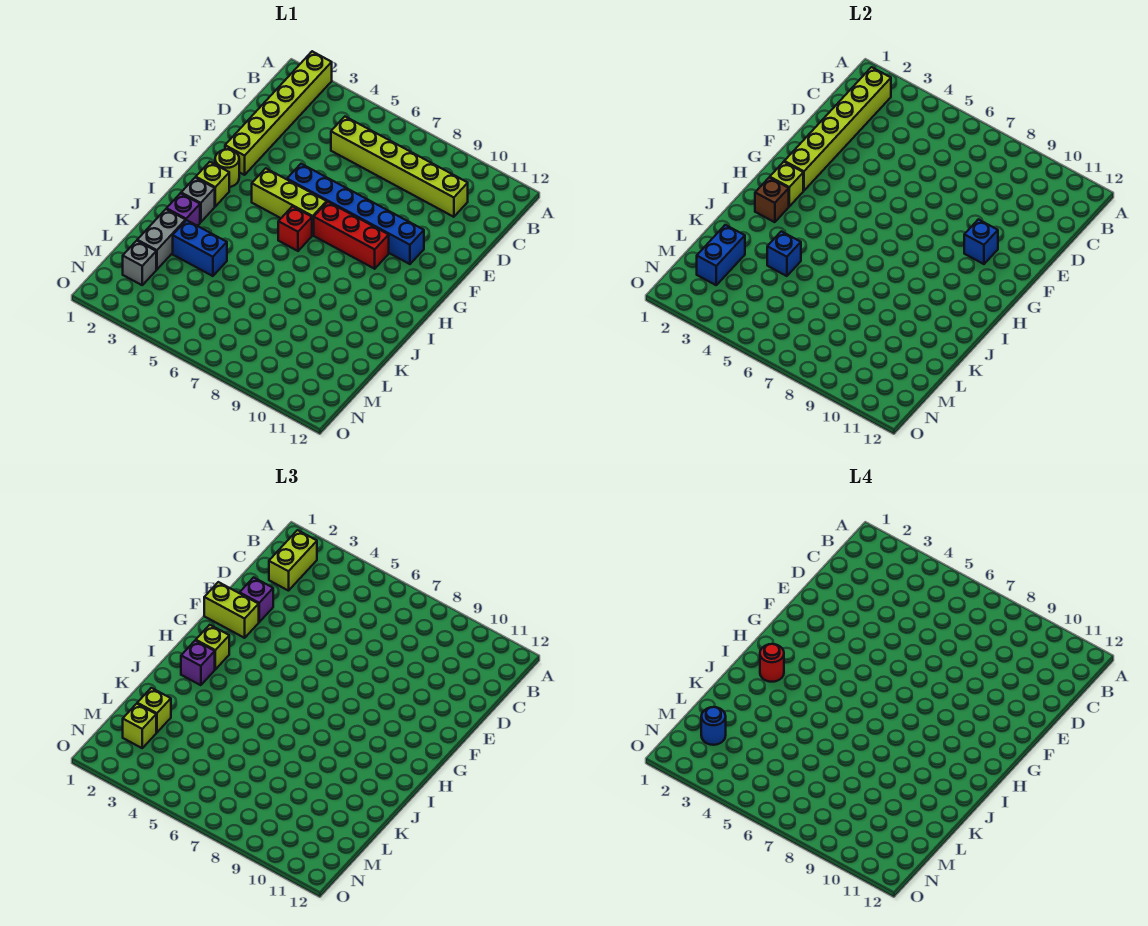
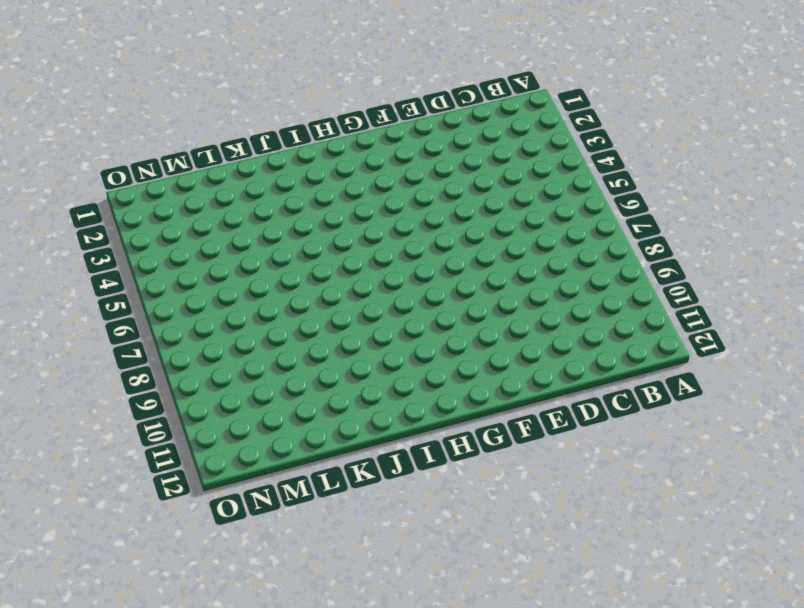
none -> lime 1x6 brick [225,51,332,175]
none -> lime 1x6 brick [331,117,468,217]
none -> blue 1x6 brick [287,164,424,264]

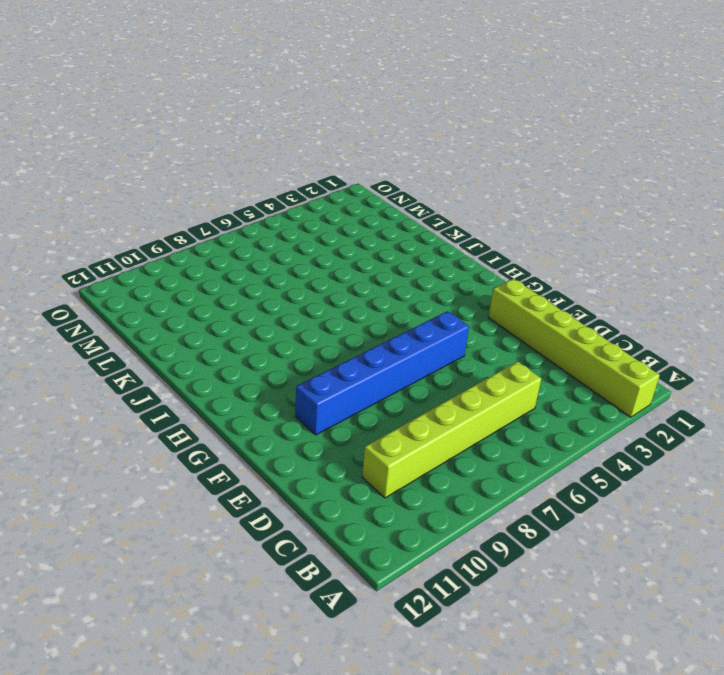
none -> lime 1x1 round brick [215,149,239,187]
none -> lime 1x3 brick [252,168,327,235]
none -> red 1x3 brick [314,202,389,269]

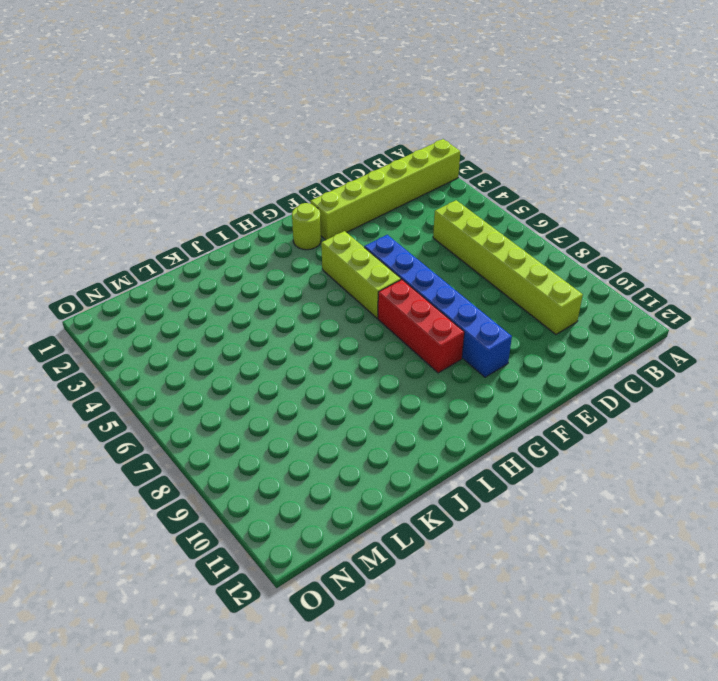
none -> lime 1x1 brick [196,162,229,206]
none -> red 1x1 brick [278,206,312,251]
none -> grey 1x1 brick [181,177,215,222]

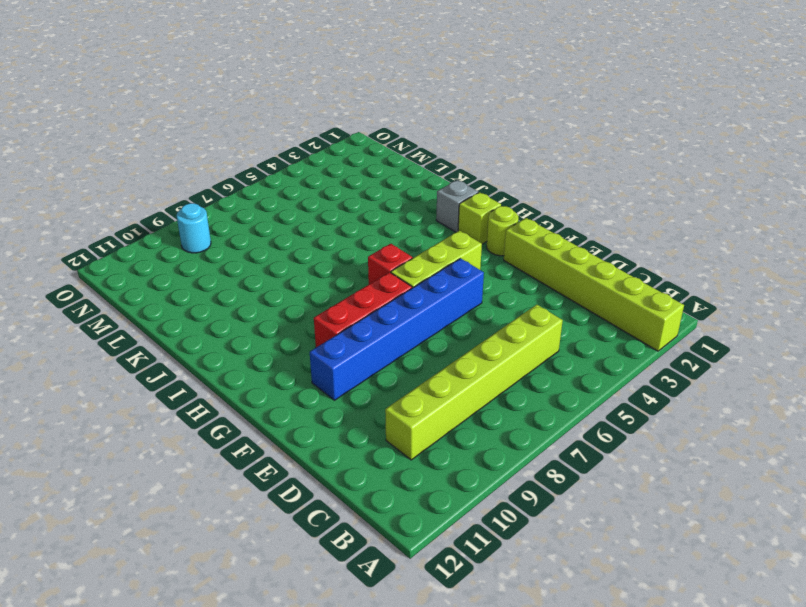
cyan 1x1 round brick [176,203,211,253] -> none
none -> purple 1x1 brick [167,193,200,226]
none -> grey 1x2 brick [137,209,186,269]
none -> blue 1x2 brick [173,220,227,276]

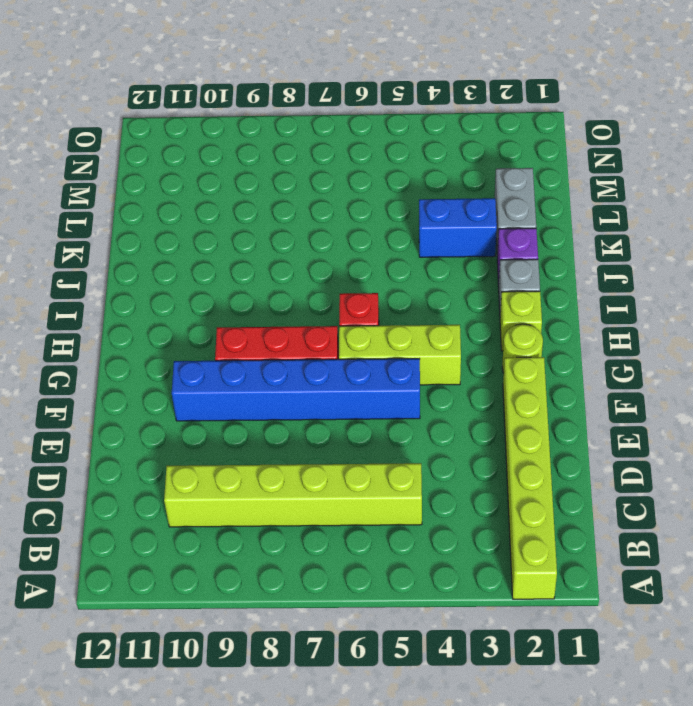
none -> grey 1x1 brick [123,241,156,285]
none -> lime 1x6 brick [784,67,891,191]
none -> blue 1x1 brick [964,219,998,264]

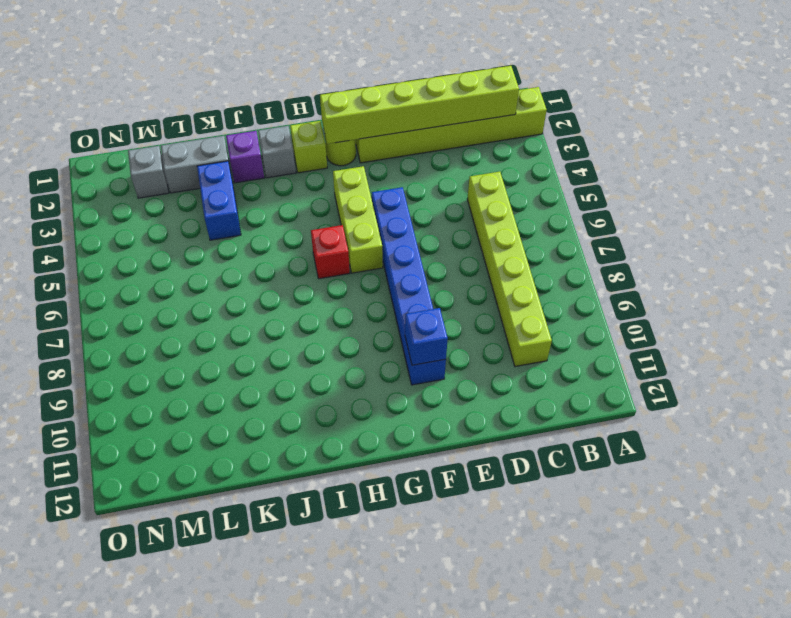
none -> red 1x3 brick [314,202,389,269]
none -> lime 1x1 brick [770,162,803,206]
none -> brown 1x1 brick [755,177,789,222]

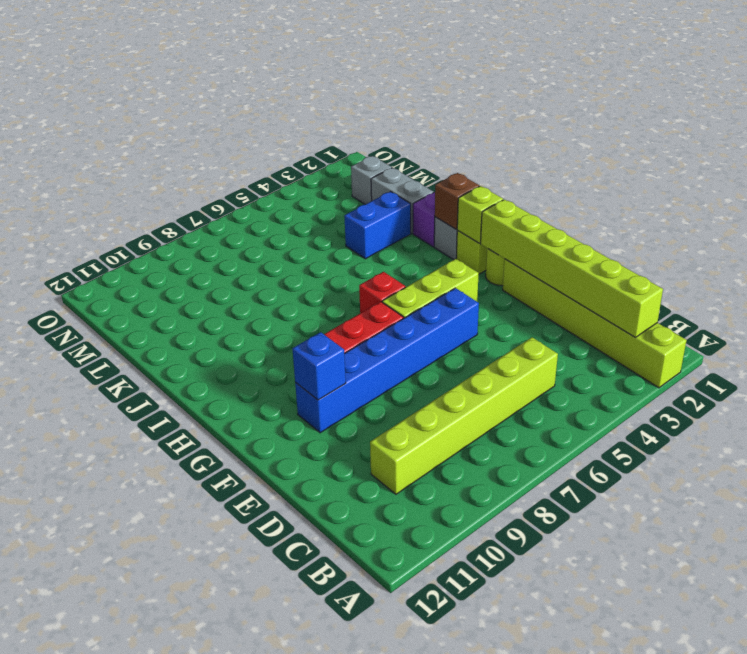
none -> blue 1x1 brick [767,231,801,276]
none -> blue 1x2 brick [697,225,745,285]
none -> lime 1x2 brick [269,530,317,591]

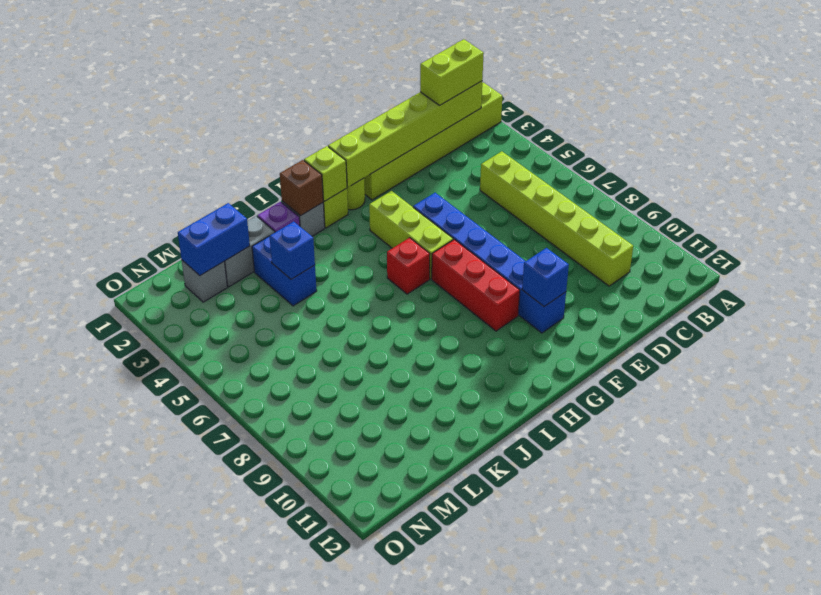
none -> purple 1x1 brick [240,577,273,622]
none -> lime 1x2 brick [204,582,259,638]
none -> lime 1x1 brick [196,625,229,669]

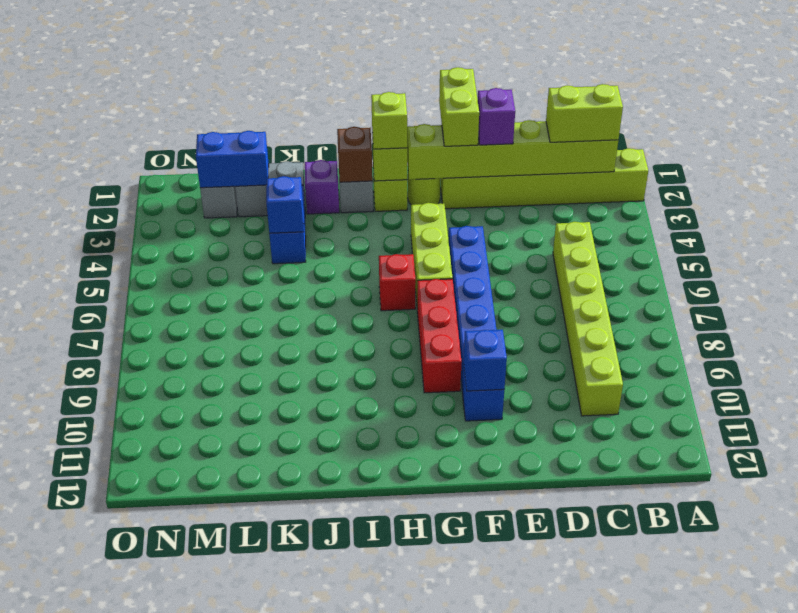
none -> purple 1x1 brick [181,640,215,685]
none -> lime 1x1 brick [137,688,171,732]
none -> lime 1x1 brick [123,704,156,748]

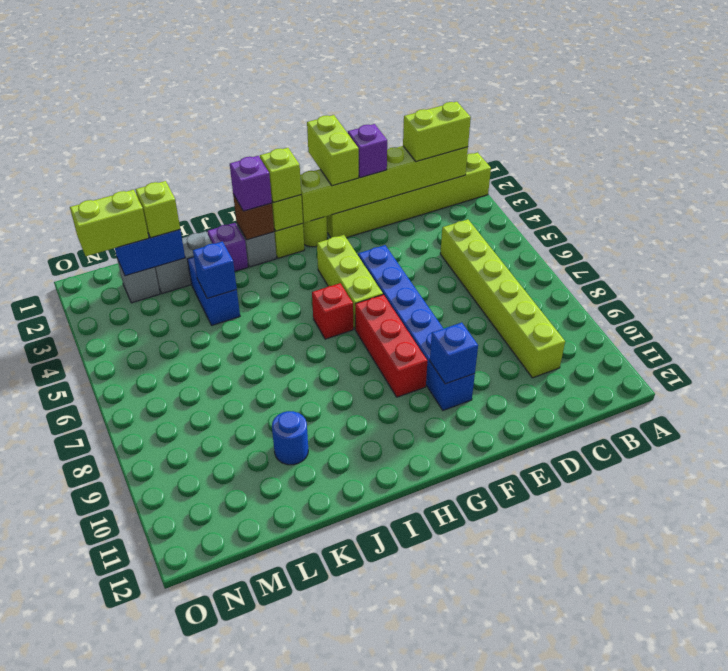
blue 1x1 round brick [272,411,308,465] -> blue 1x1 round brick moved to [701,707,726,745]
lime 1x2 brick [70,190,149,256] -> lime 1x1 brick [123,704,156,748]
none -> red 1x1 round brick [760,644,784,682]

